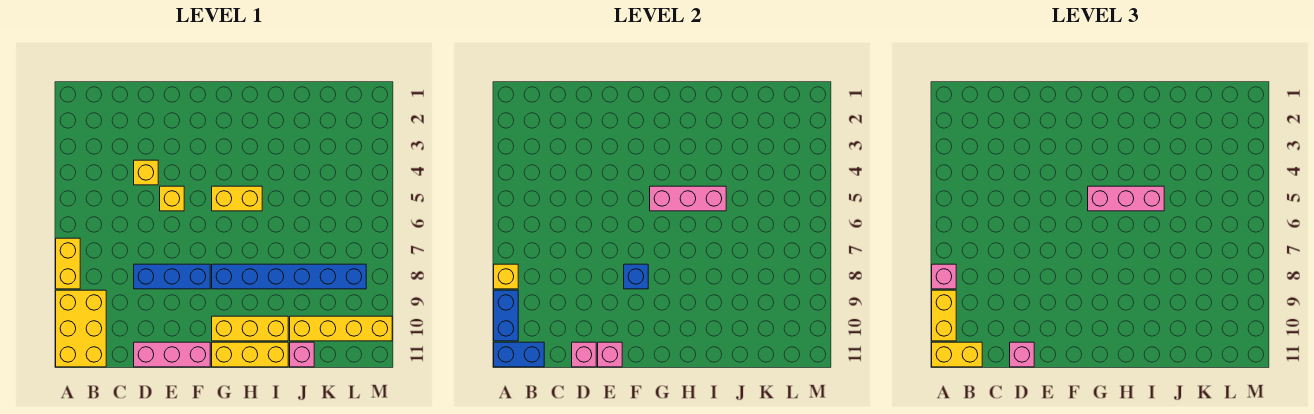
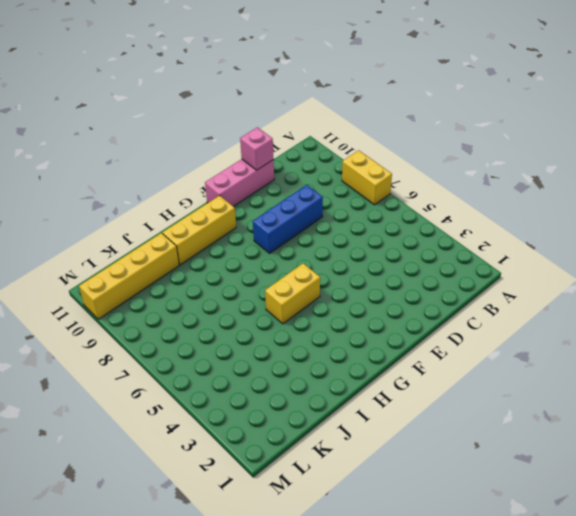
none -> yellow 2x3 brick [56,290,106,367]
none -> yellow 1x1 brick [134,160,158,185]
none -> yellow 1x1 brick [160,186,184,211]

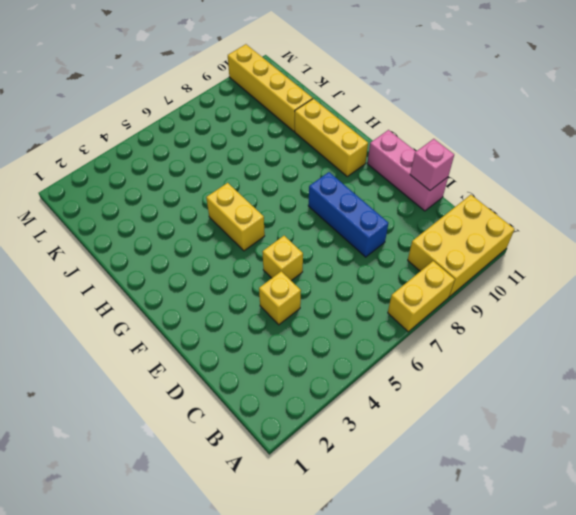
none -> blue 1x6 brick [212,264,366,289]
none -> yellow 1x3 brick [212,342,288,367]
none -> pink 1x1 brick [290,342,314,367]

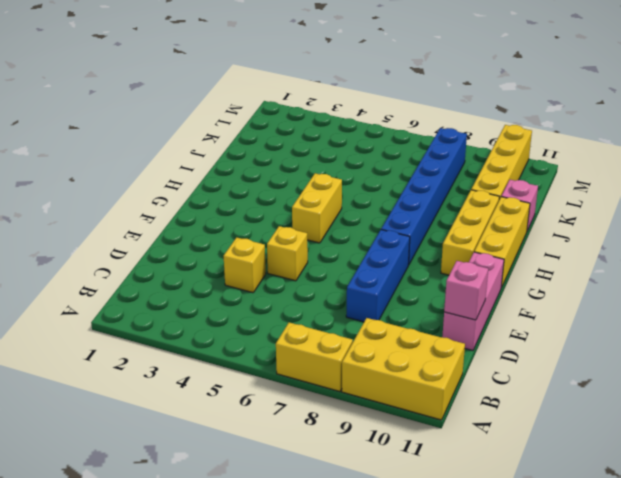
none -> yellow 1x1 brick [494,264,518,289]
none -> blue 1x2 brick [494,290,518,341]
none -> blue 1x2 brick [494,342,544,367]

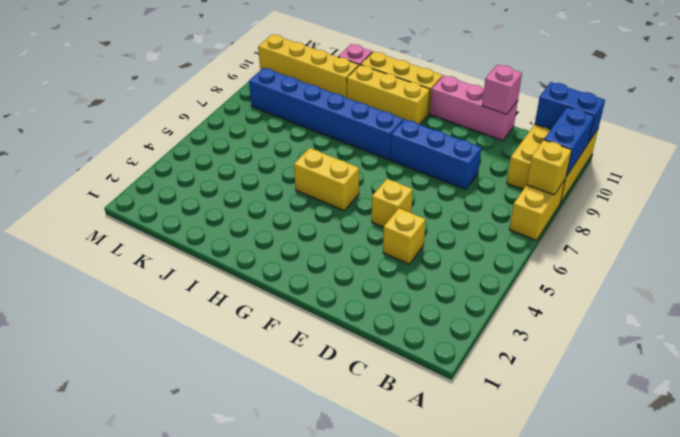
none -> pink 1x1 brick [598,342,622,367]
none -> blue 1x1 brick [624,264,648,289]
none -> pink 1x3 brick [650,186,726,211]

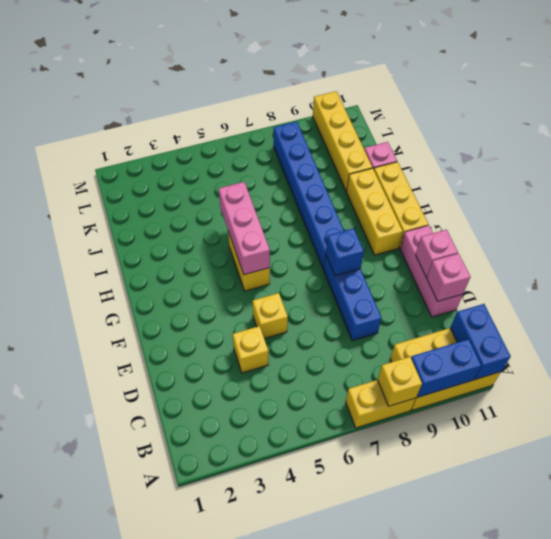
none -> pink 1x1 brick [932,264,956,289]
none -> yellow 1x2 brick [932,290,956,341]
none -> yellow 1x2 brick [932,342,982,367]

